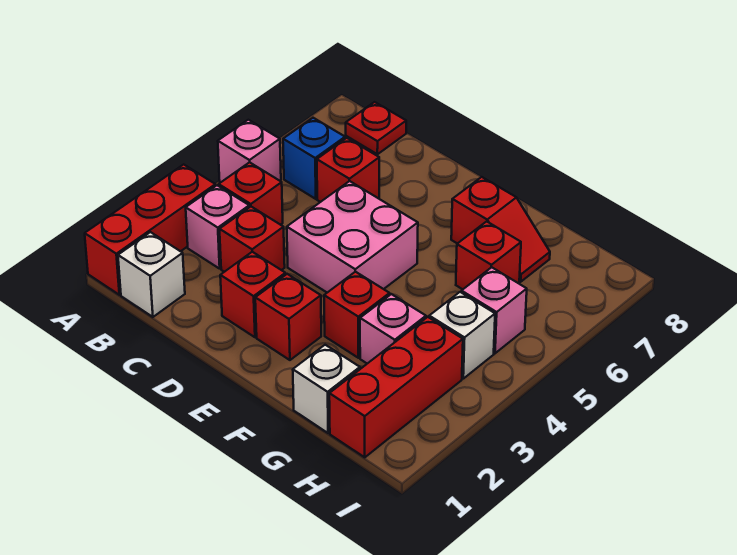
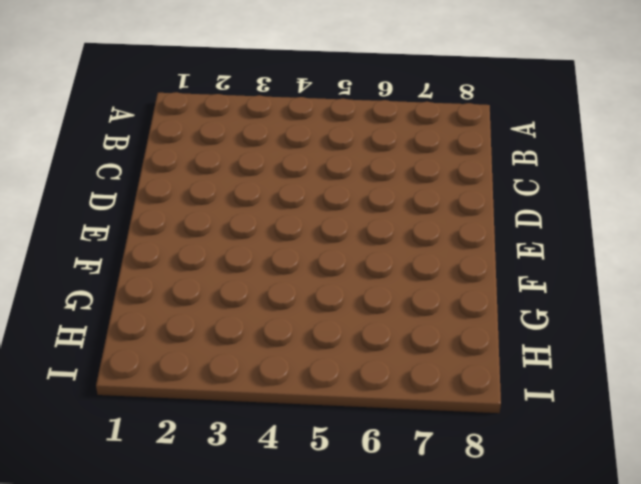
none -> red 1x3 brick [85,164,216,295]
none -> pink 1x1 brick [218,120,281,182]
none -> white 1x1 brick [118,232,185,317]

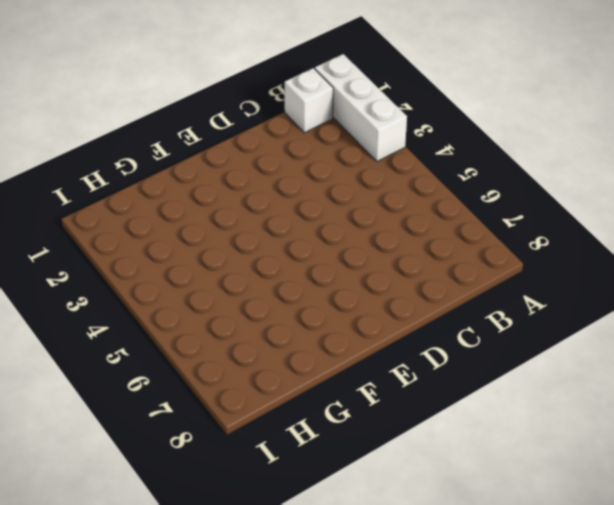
white 1x3 brick [315,54,407,161] -> red 1x3 brick [85,164,216,295]
none -> pink 1x1 brick [218,120,281,182]
none -> pink 1x1 brick [186,185,249,269]
none -> red 1x1 brick [219,162,283,225]

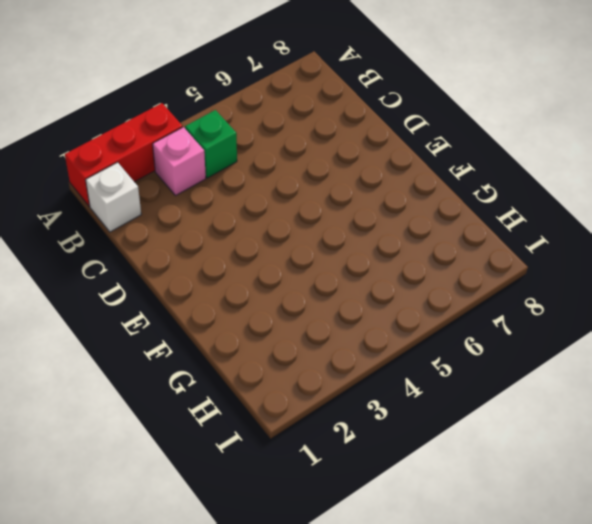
green 1x1 brick [185,110,237,178] -> red 1x1 brick [219,162,283,225]
none -> pink 1x1 brick [218,120,281,182]
none -> blue 1x1 brick [283,118,345,199]
none -> red 1x1 plate [346,102,406,154]

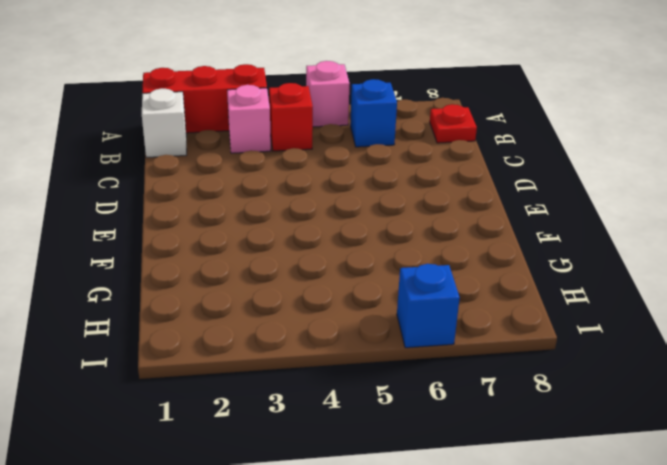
blue 1x1 brick [397,264,460,348] -> none
none -> red 1x1 brick [220,207,285,272]
none -> red 1x1 brick [317,138,379,202]
none -> red 1x1 brick [220,252,286,337]

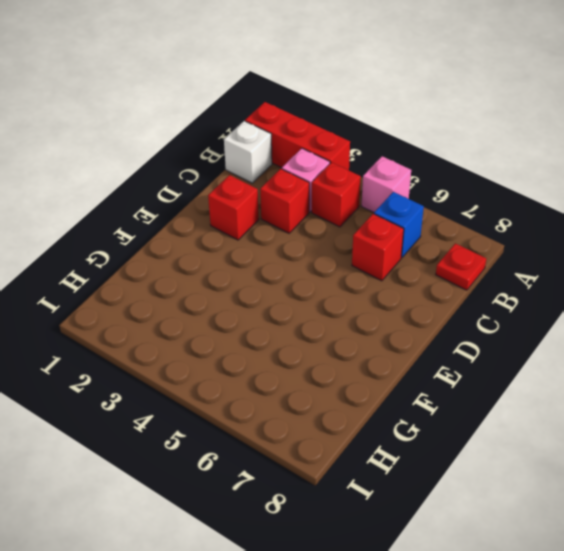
none -> pink 2x2 brick [287,181,418,293]
none -> red 1x1 brick [255,274,321,360]
none -> red 1x1 brick [324,272,390,358]

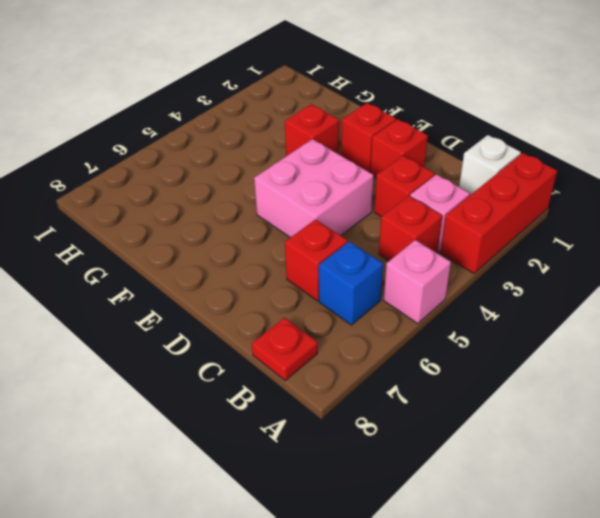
none -> red 1x2 slope [451,177,550,282]
none -> white 1x1 brick [293,345,360,433]
none -> pink 1x1 brick [360,294,426,364]

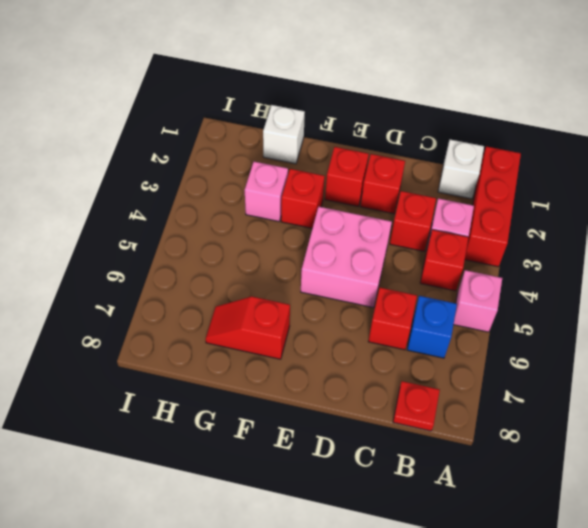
none -> red 1x1 brick [456,221,521,289]
none -> red 1x3 brick [329,317,463,457]
none -> white 1x1 brick [429,292,495,379]

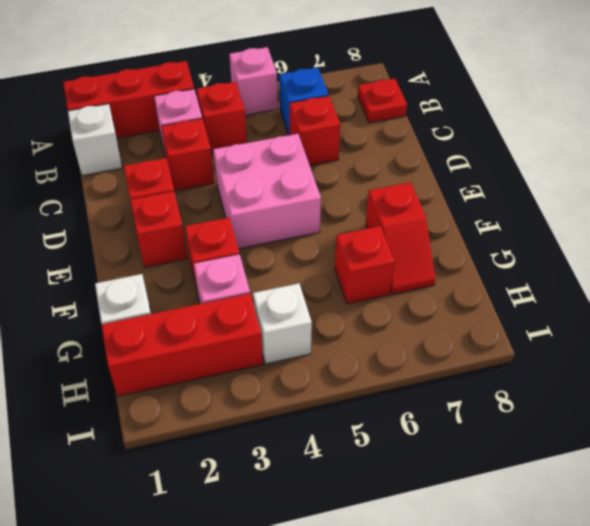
none -> pink 1x1 brick [461,267,527,353]

